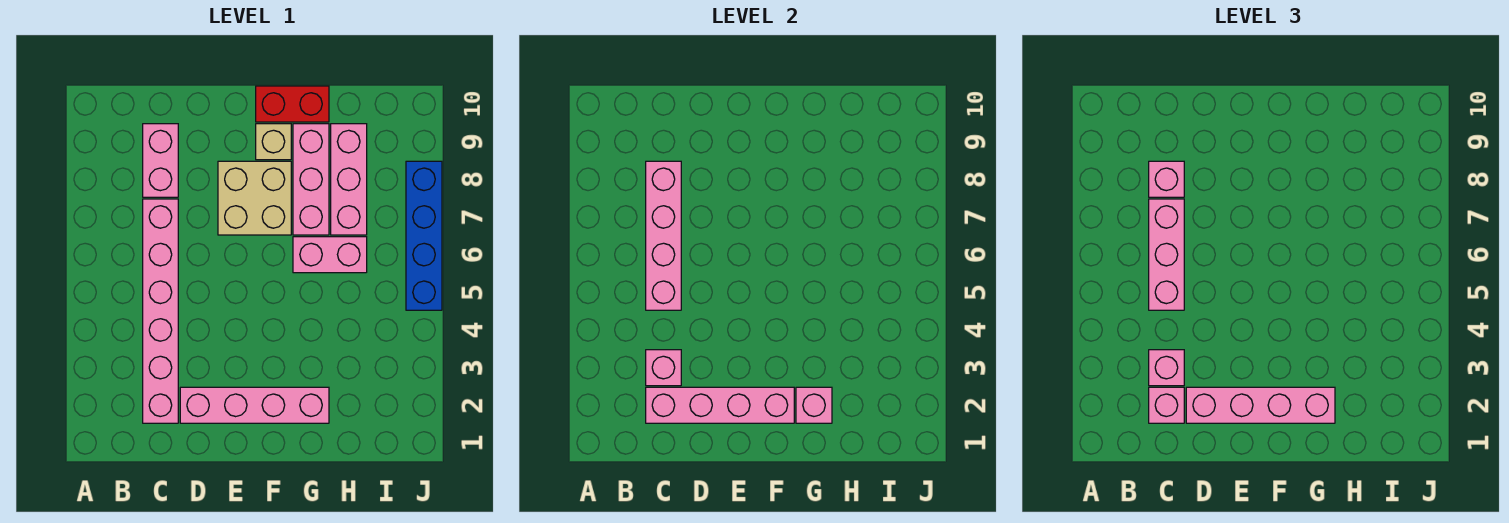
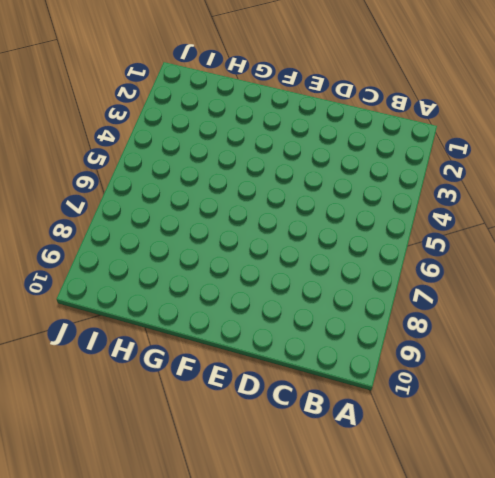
none -> pink 1x6 brick [143,199,178,423]
none -> pink 1x2 brick [143,124,178,197]
none -> pink 1x4 brick [180,387,329,423]

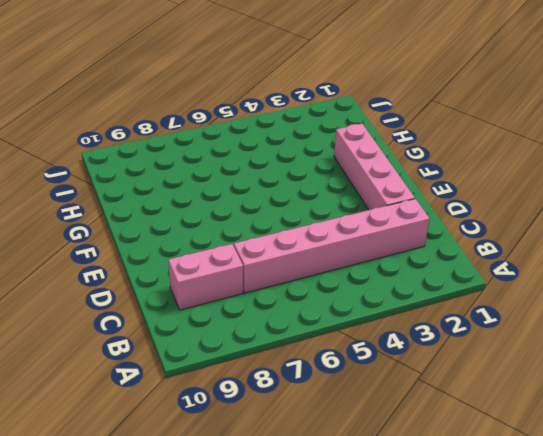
none -> tan 2x2 brick [218,161,291,235]
none -> tan 1x1 brick [256,124,291,160]
none -> red 1x2 brick [256,86,329,122]

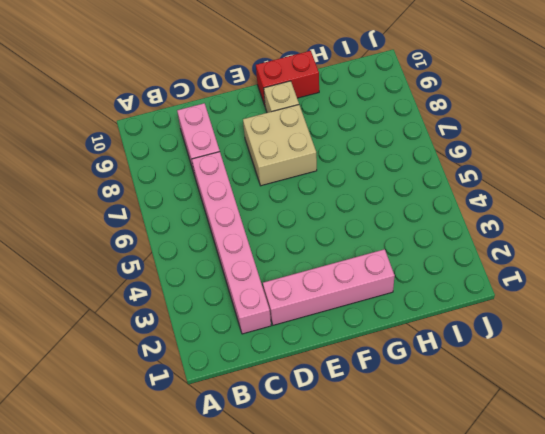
none -> pink 1x2 brick [293,237,367,273]
none -> pink 1x3 brick [293,124,329,235]
none -> pink 1x3 brick [331,124,367,235]

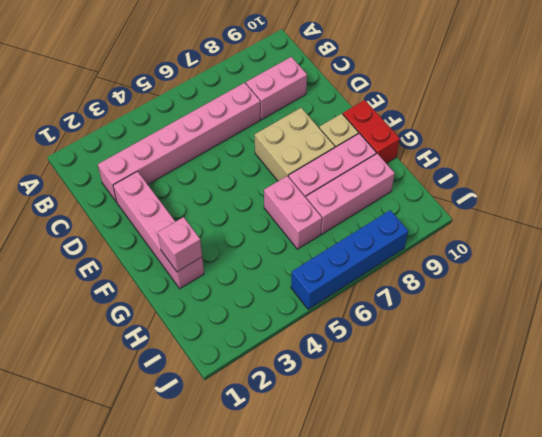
none -> pink 1x4 brick [646,387,794,423]
none -> pink 1x1 brick [646,350,681,386]
none -> pink 1x4 brick [646,161,681,310]

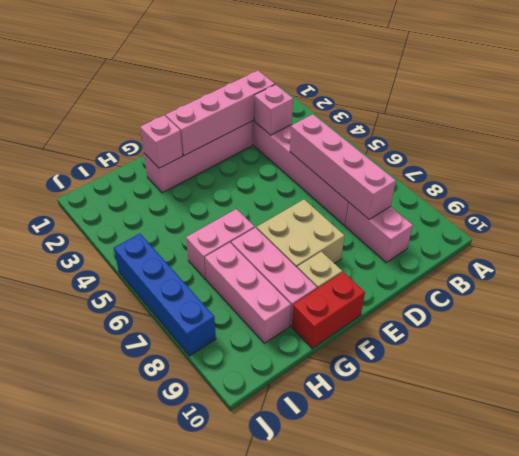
none -> pink 1x1 brick [1149,387,1184,423]
none -> pink 1x1 brick [1149,350,1184,386]
none -> pink 1x3 brick [1149,199,1184,310]

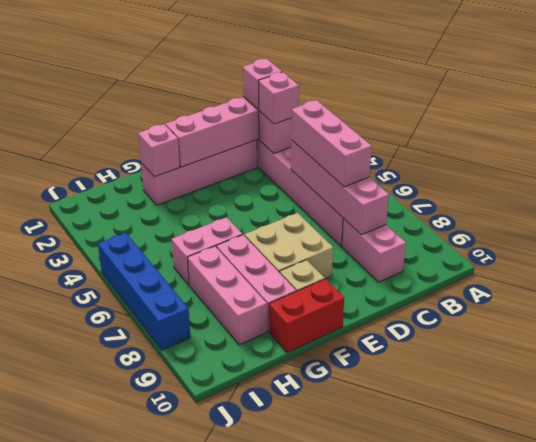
none -> pink 1x1 brick [1149,161,1184,197]
none -> pink 1x4 brick [1186,387,1335,423]

